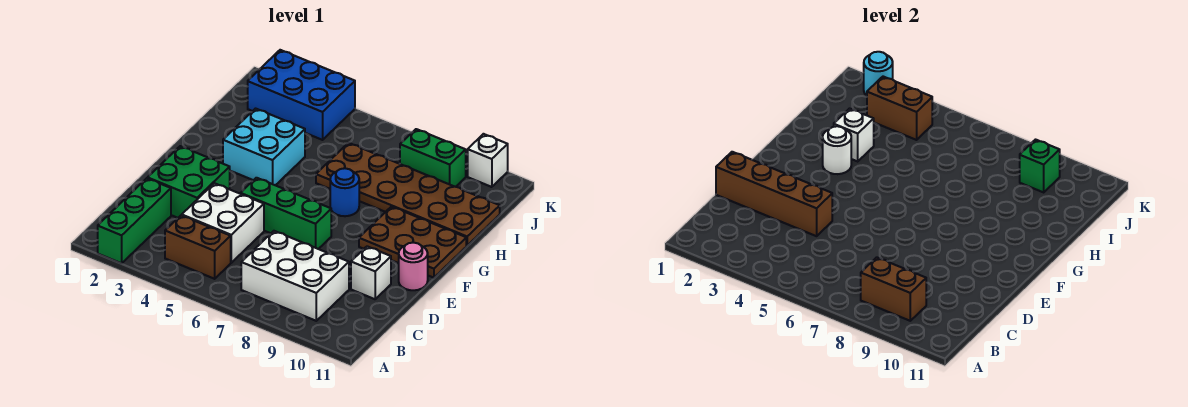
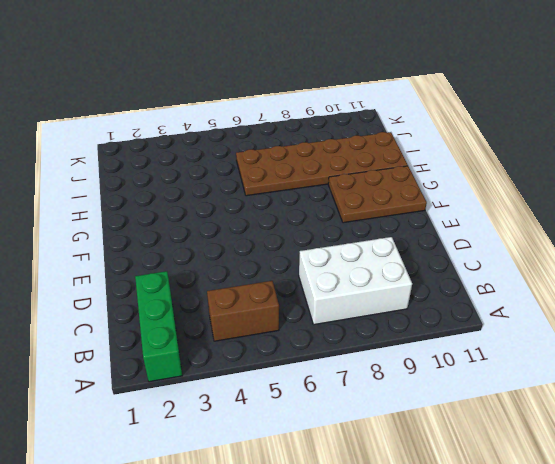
none -> white 2x2 brick [182,183,264,263]
none -> green 2x2 brick [148,146,230,218]
none -> white 1x1 brick [351,246,391,299]

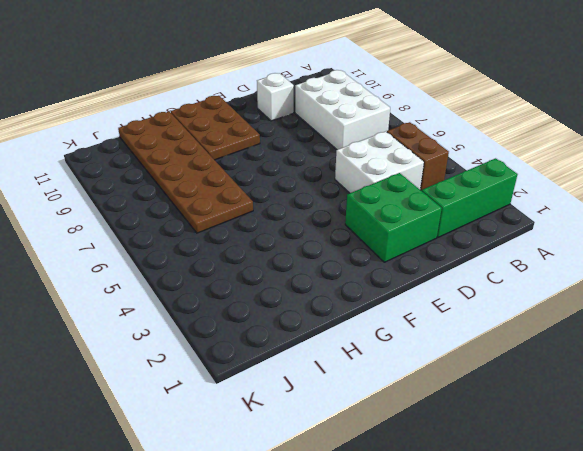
none -> green 1x3 brick [240,178,331,249]
none -> pink 1x1 round brick [399,243,428,290]
none -> cyan 2x2 brick [223,109,305,185]

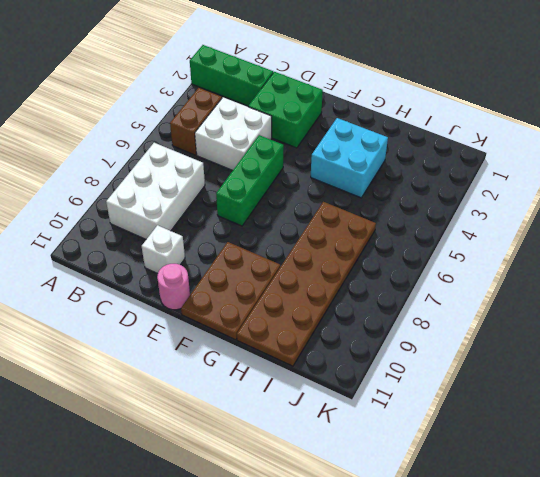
none -> blue 1x1 round brick [330,168,359,216]
none -> blue 2x3 brick [248,50,355,140]
none -> green 1x2 brick [400,129,466,187]

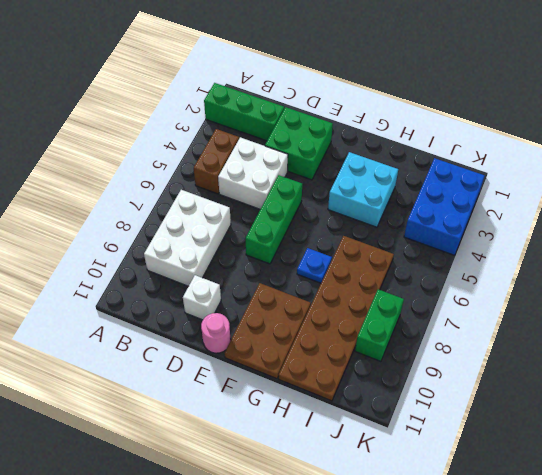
blue 1x1 plate [297,248,332,283] -> blue 1x1 round brick [330,168,359,216]
none -> white 1x1 brick [468,134,508,187]
none -> brown 1x2 brick [861,257,926,321]
none -> brown 1x4 brick [716,152,832,236]

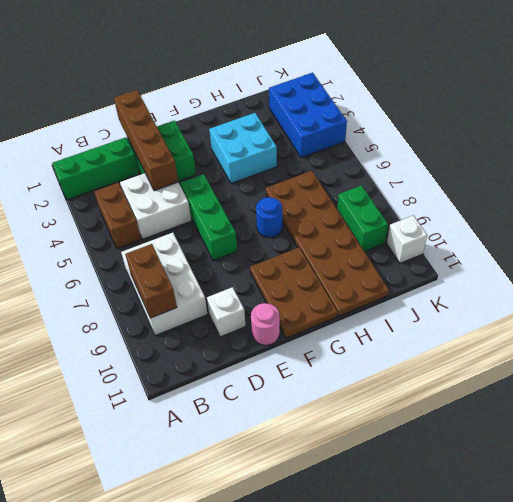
none -> white 1x1 round brick [823,126,851,174]
none -> white 1x1 brick [834,109,874,161]
none -> brown 1x2 brick [867,77,933,140]

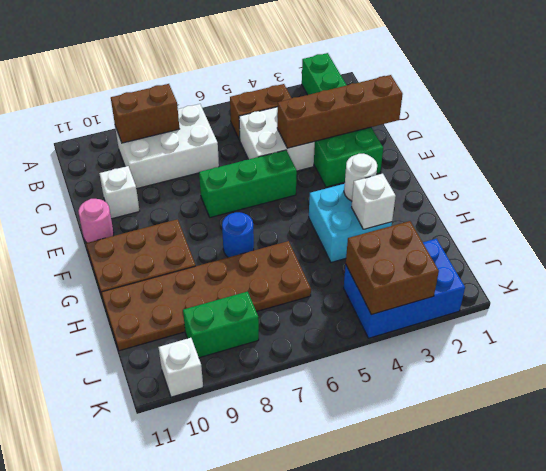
brown 2x2 brick [346,221,439,315] -> brown 1x2 brick [867,77,933,140]
none -> green 1x1 brick [1020,140,1060,192]
none -> cyan 1x1 round brick [864,52,893,96]

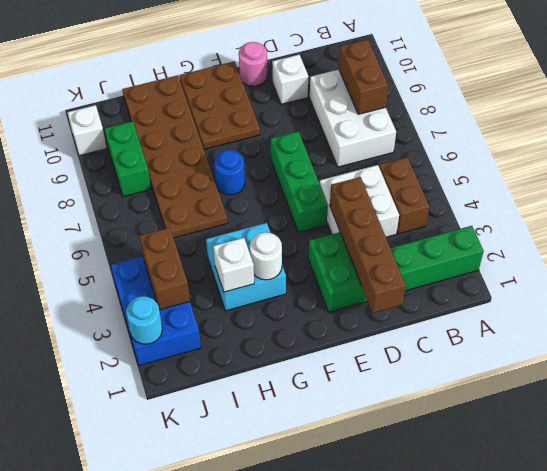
none -> green 1x1 brick [1020,140,1060,192]

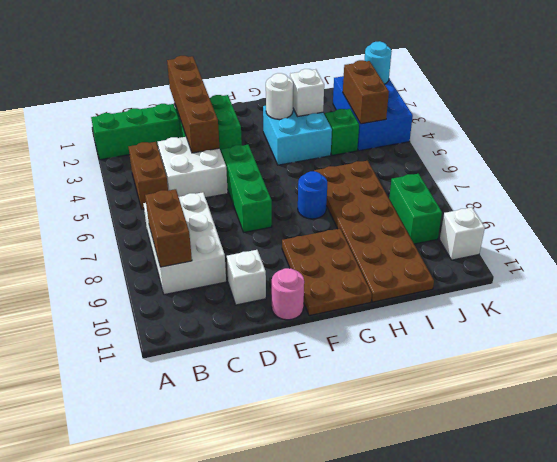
green 1x1 brick [325,109,359,155] -> green 1x1 brick moved to [1020,140,1060,192]

